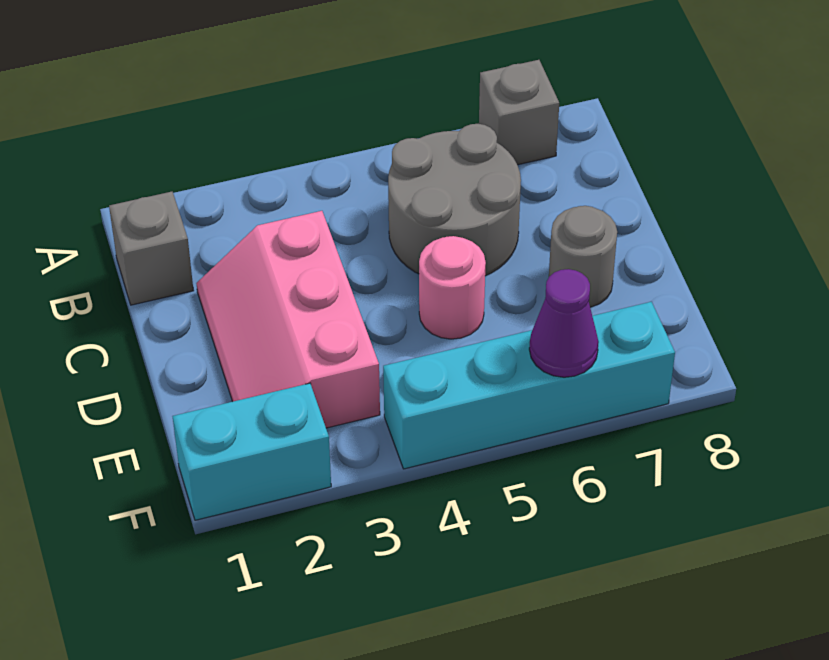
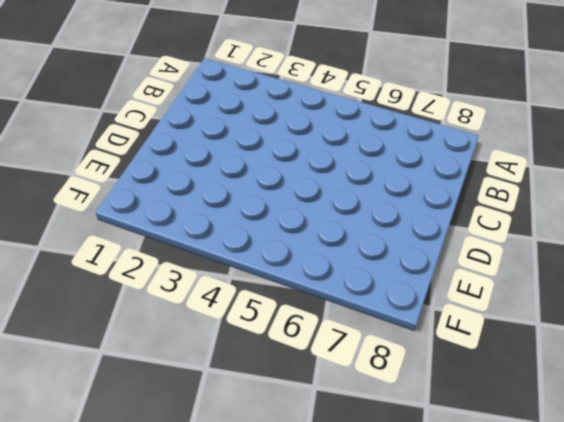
none -> grey 1x1 brick [479,60,559,165]
none -> grey 1x1 brick [109,192,194,305]

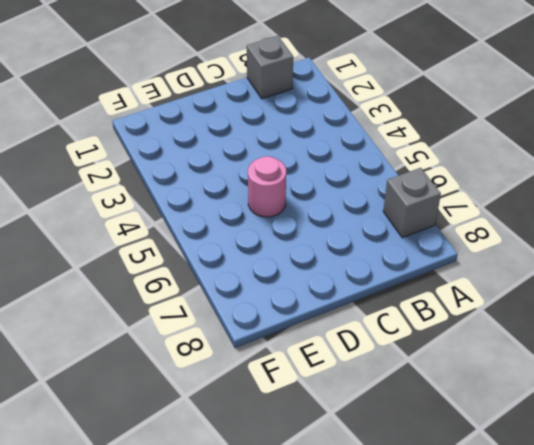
none -> grey 2x2 round brick [388,124,521,276]
none -> pink 2x3 slope [196,211,380,428]

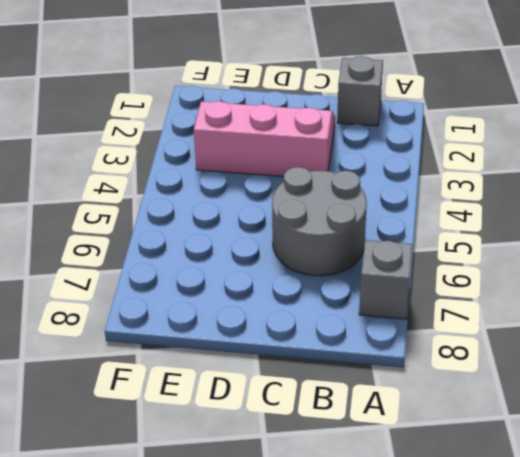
none -> pink 1x1 round brick [419,236,486,339]
none -> grey 1x1 round brick [549,206,617,307]

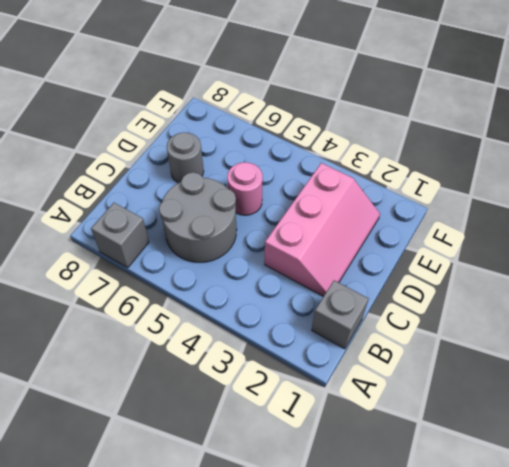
none -> cyan 1x2 brick [172,383,331,520]
none -> cyan 1x4 brick [383,302,675,469]

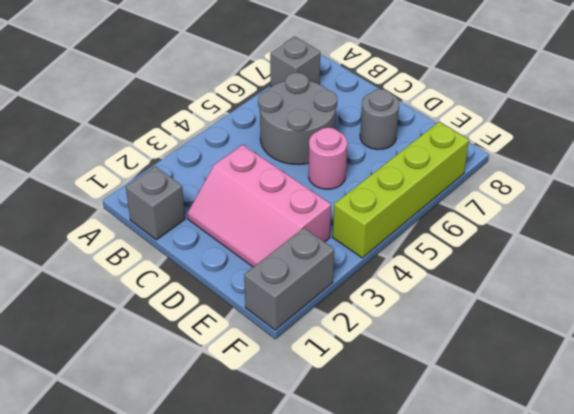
grey 1x2 brick [244,228,334,330] -> cyan 1x2 brick [172,383,331,520]
lime 1x4 brick [333,122,469,258] -> cyan 1x4 brick [383,302,675,469]
none -> purple 1x1 cone [529,269,599,377]

